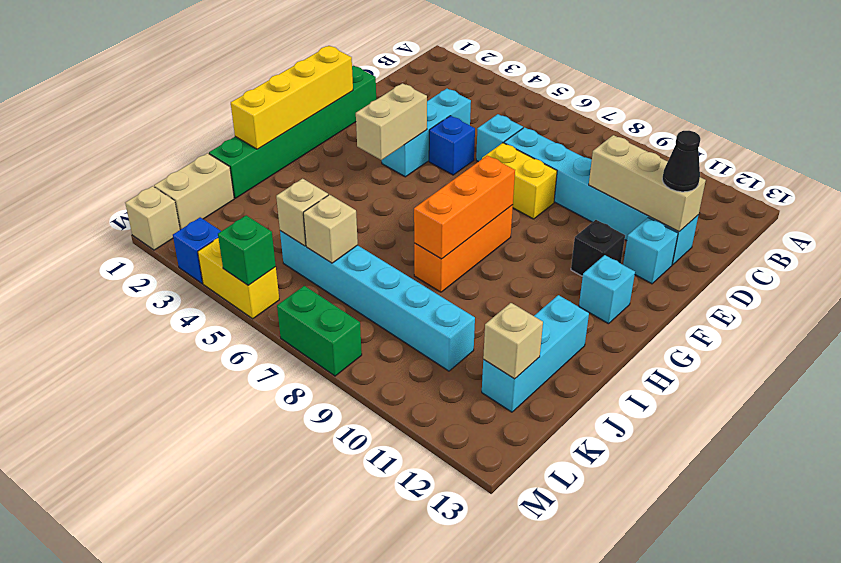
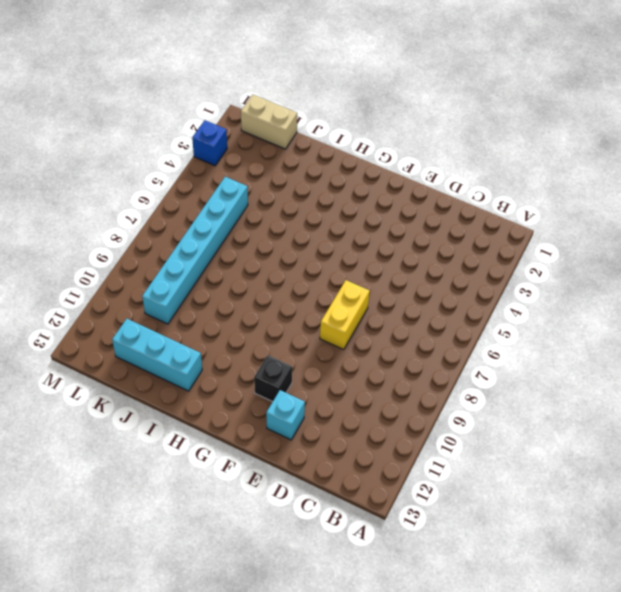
none -> cyan 1x3 brick [382,89,471,177]
none -> cyan 1x1 brick [476,114,523,162]
none -> cyan 1x6 brick [504,127,698,265]

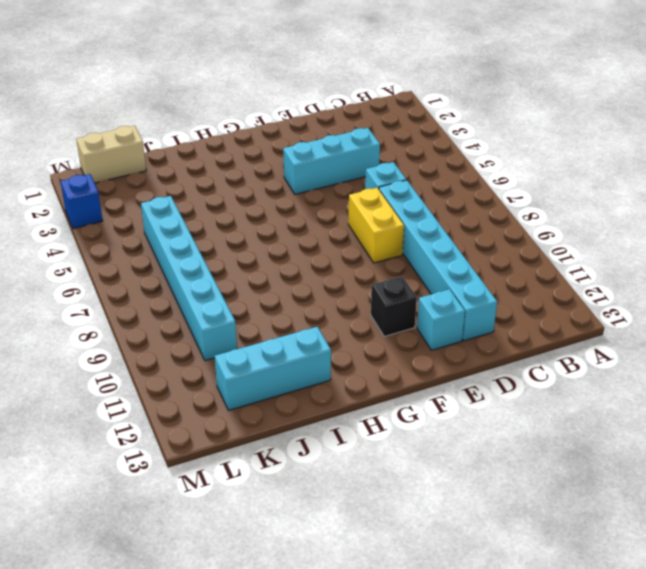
none -> green 1x6 brick [209,66,376,198]
none -> blue 1x1 brick [429,116,475,175]
none -> orange 1x3 brick [414,205,513,292]

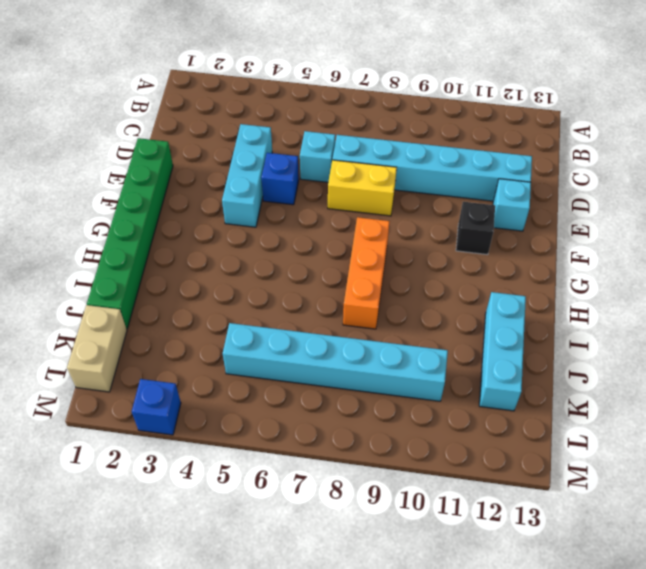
none -> cyan 1x1 brick [579,255,635,324]
none -> tan 1x1 brick [125,186,180,250]
none -> yellow 1x2 brick [198,238,279,319]

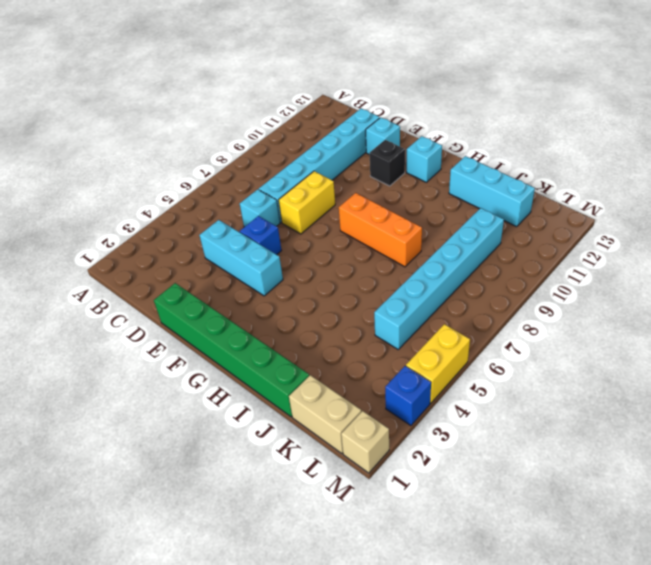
none -> green 1x2 brick [277,286,362,376]
none -> tan 1x3 brick [589,135,706,232]
none -> yellow 1x4 brick [231,46,353,149]

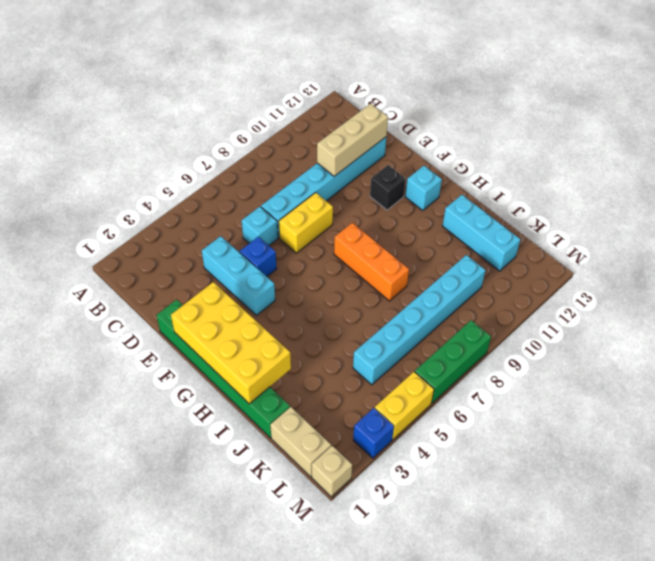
yellow 2x4 brick [171,282,291,404] -> yellow 1x4 brick [231,46,353,149]
green 1x3 brick [415,320,491,403] -> green 1x2 brick [277,286,362,376]
none -> cyan 1x1 brick [623,218,678,284]
none -> tan 1x2 brick [356,83,427,160]
none -> orange 1x3 brick [414,156,515,259]

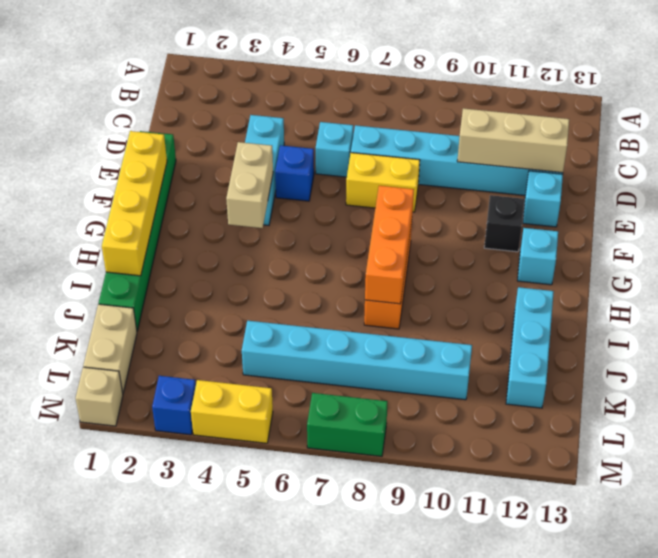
none -> tan 1x1 brick [276,179,328,246]
none -> tan 1x1 brick [303,195,358,263]
none -> tan 1x1 brick [483,303,543,379]

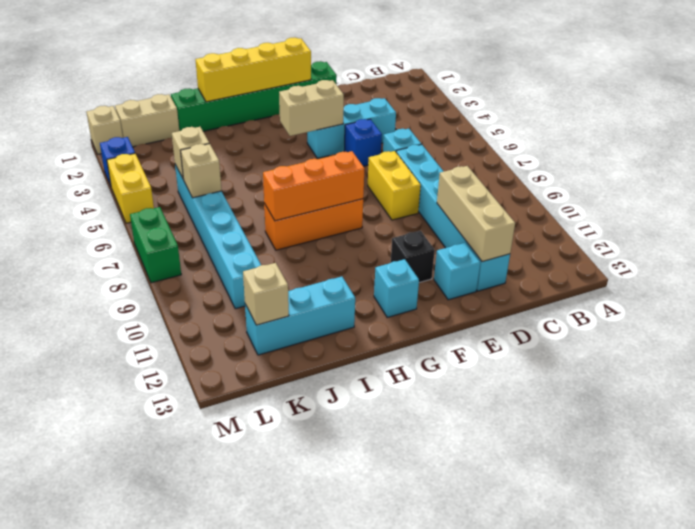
none -> green 1x1 brick [218,215,276,285]
none -> black 1x1 cone [662,131,700,192]

